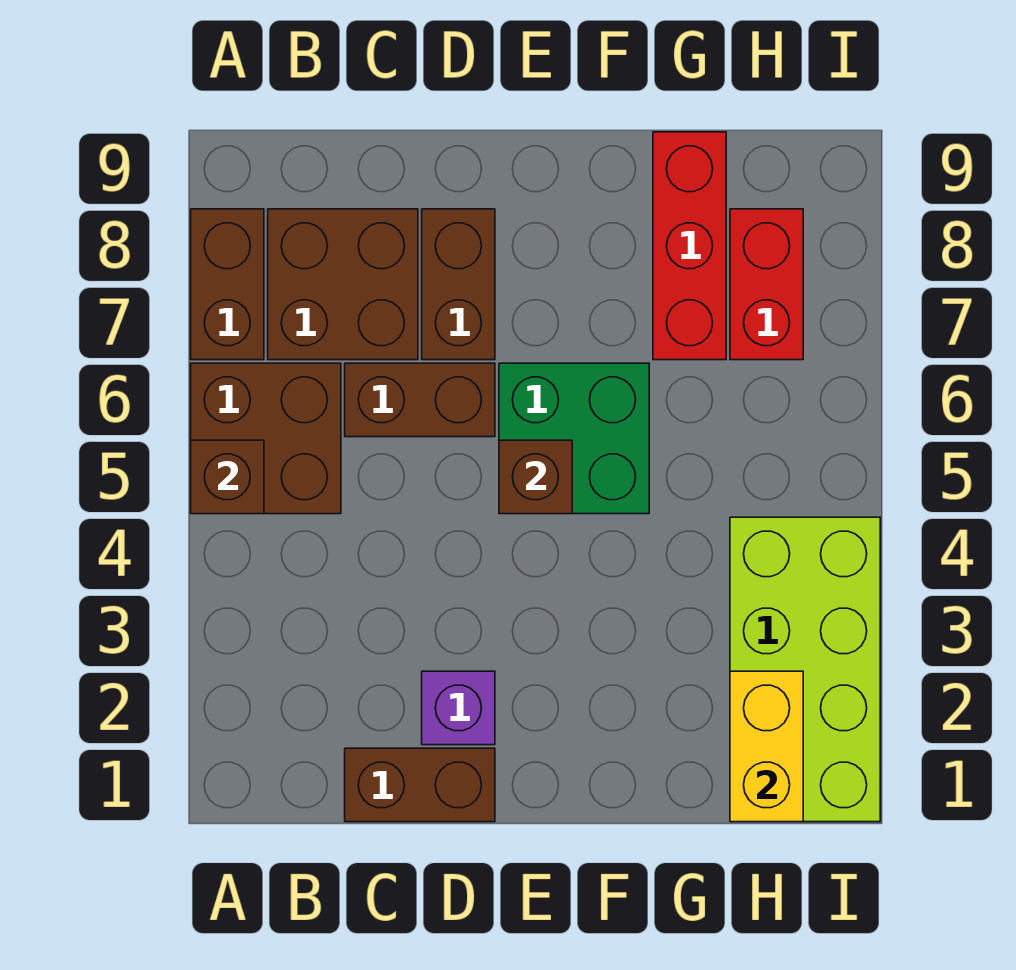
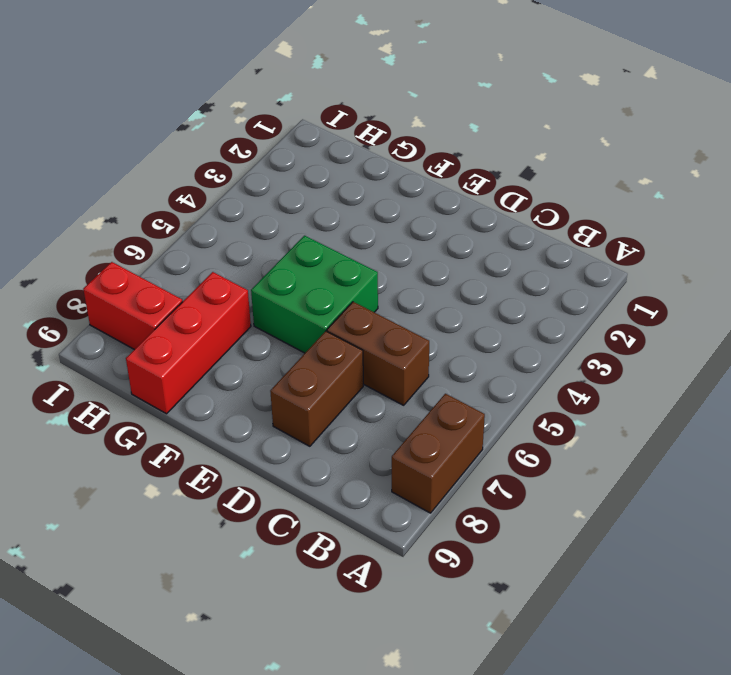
red 1x2 brick [83,262,183,350] -> red 1x2 brick turned to [730,209,803,360]
none -> brown 2x2 brick [191,363,341,514]
none -> brown 2x2 brick [268,209,418,360]
none -> brown 1x2 brick [345,748,495,822]

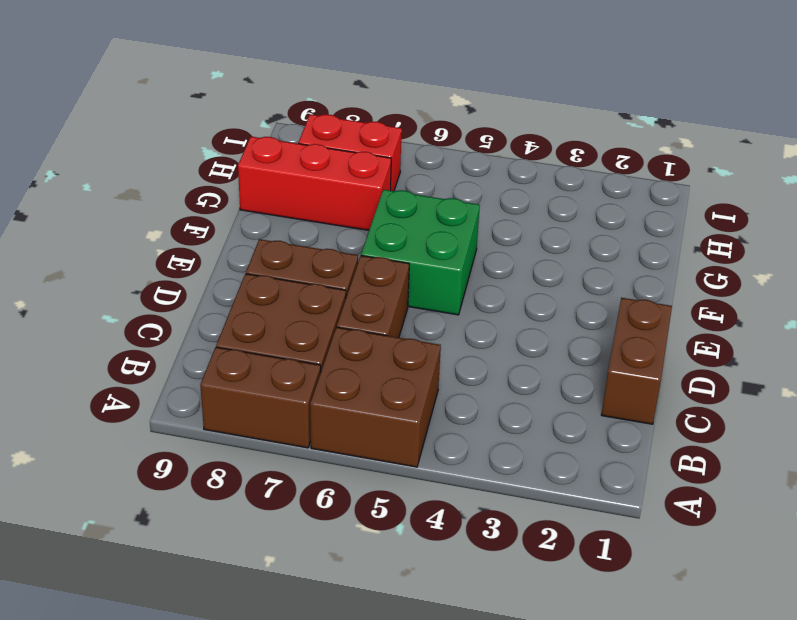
none -> purple 1x1 brick [422,671,495,745]
none -> lime 2x4 brick [730,517,880,822]
none -> brown 1x1 brick [191,440,264,514]

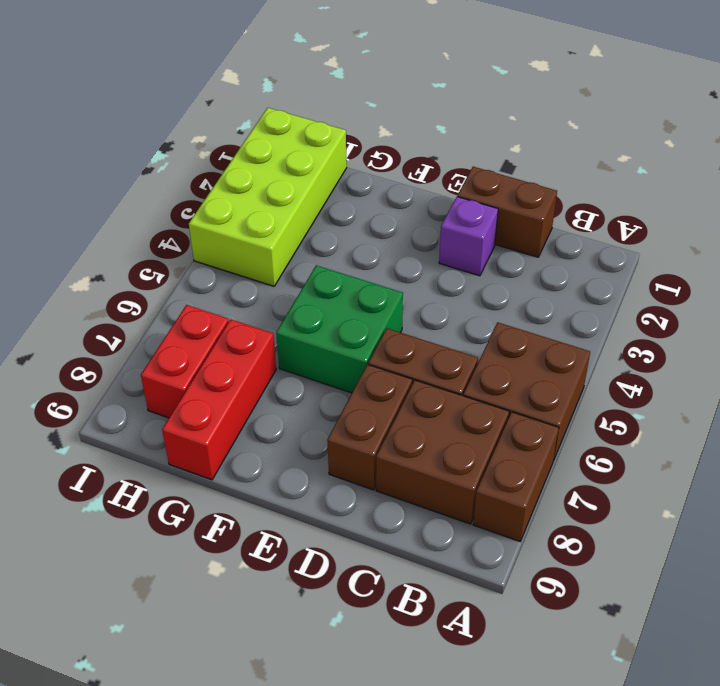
none -> brown 1x1 brick [191,440,264,514]
none -> brown 1x1 brick [499,440,572,514]
none -> yellow 1x2 brick [730,671,803,822]

